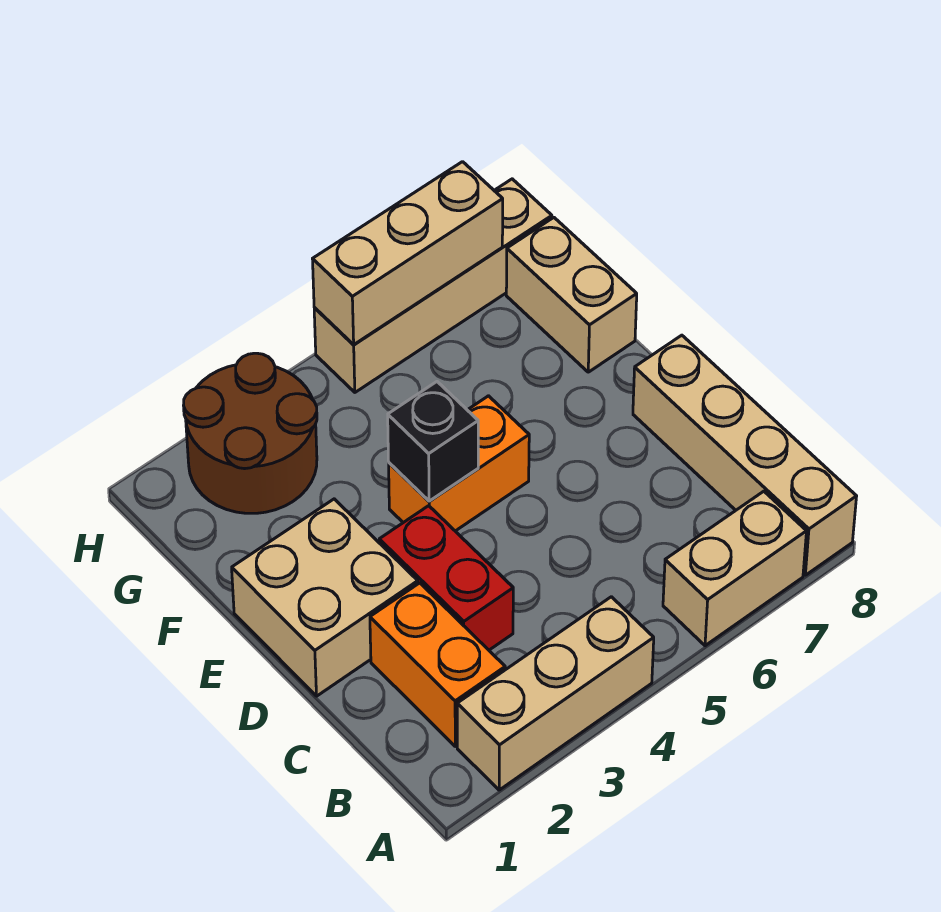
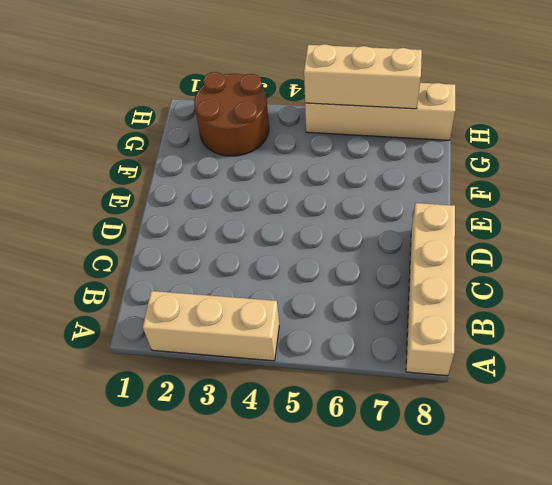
none -> tan 1x2 brick [663,491,807,646]
none -> orange 1x2 brick [370,583,505,746]
none -> red 1x2 brick [379,506,513,650]

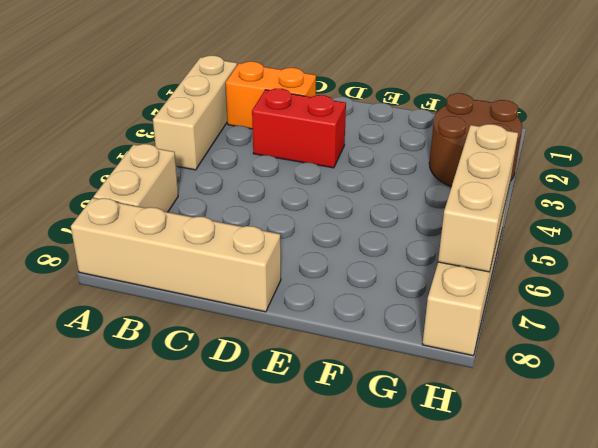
none -> tan 2x2 brick [232,499,418,696]
none -> orange 1x2 brick [389,396,529,531]
none -> tan 1x2 brick [506,218,637,372]

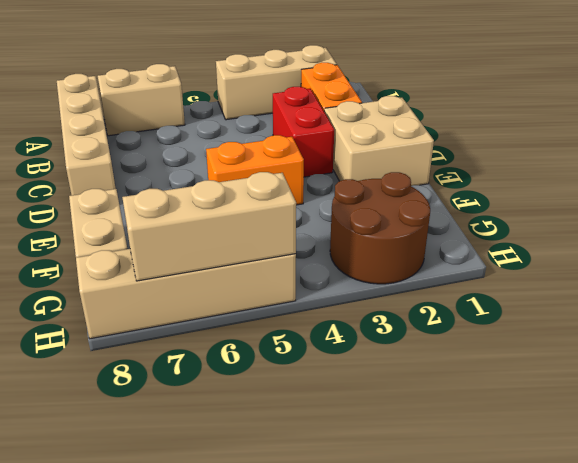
none -> black 1x1 brick [388,382,478,501]

